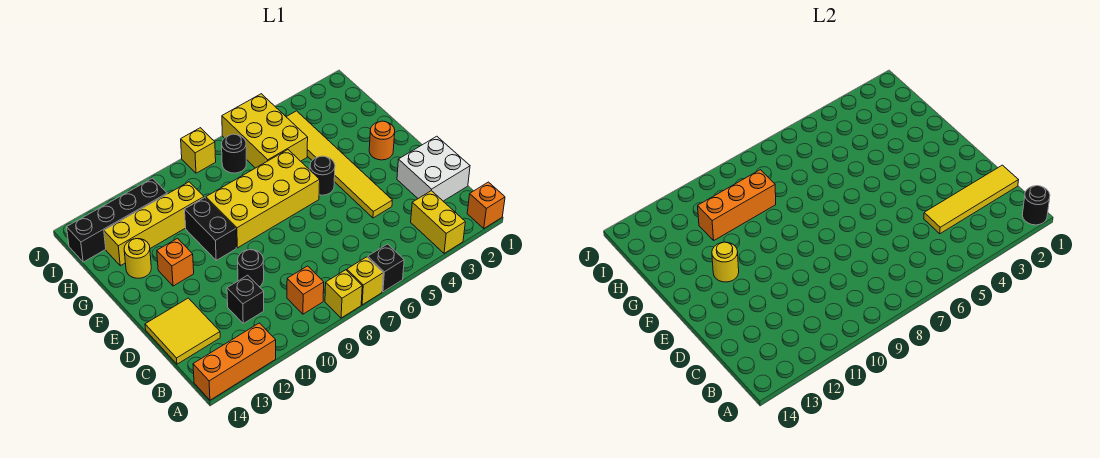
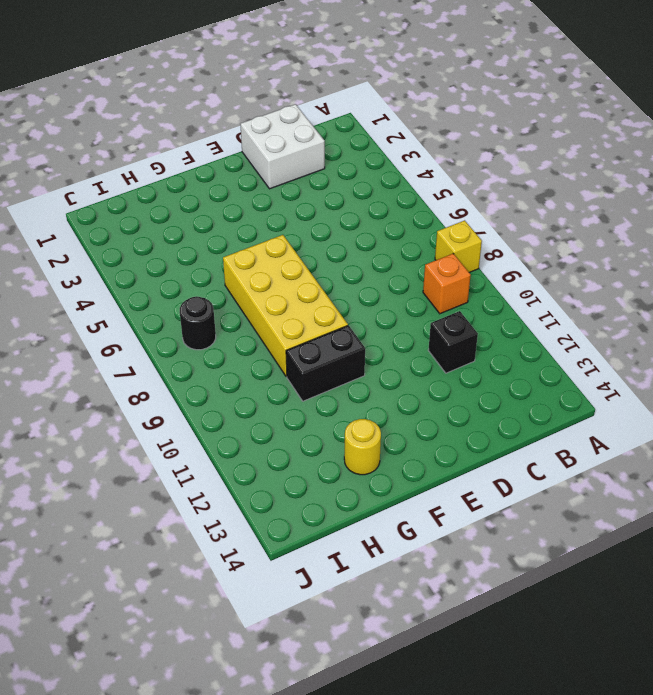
none -> orange 1x1 brick [467,182,505,229]
none -> yellow 1x2 brick [411,191,465,253]
none -> black 1x1 brick [368,244,404,292]

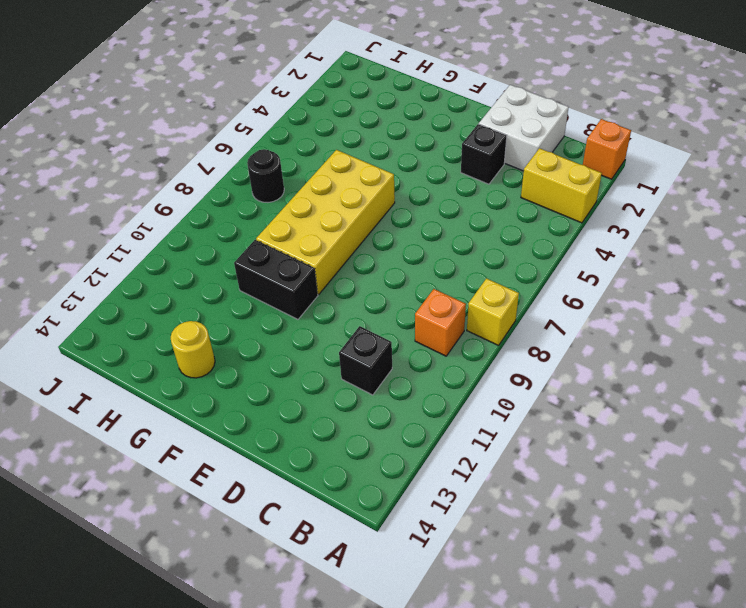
black 1x1 brick [461,124,507,184] -> black 1x1 brick moved to [368,244,404,292]
none -> yellow 1x1 brick [347,257,383,305]
none -> orange 1x3 brick [193,323,276,400]
none -> yellow 2x2 tile [145,298,220,364]

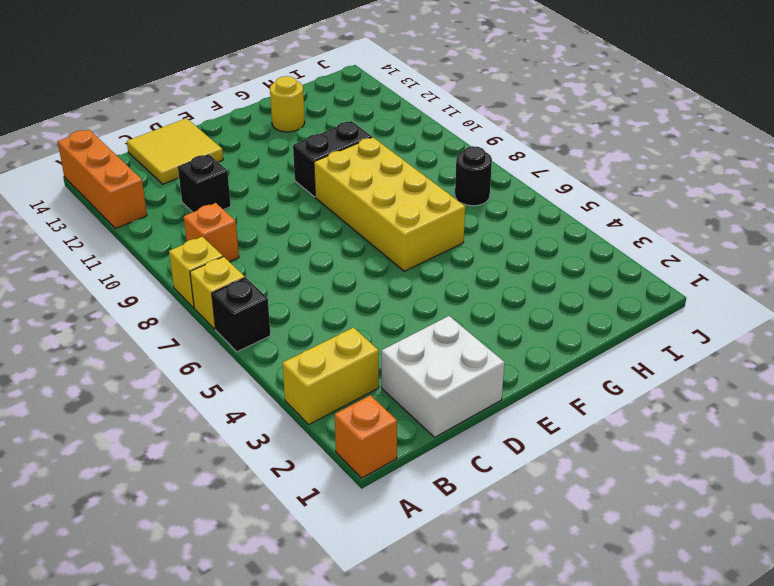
none -> yellow 1x6 tile [287,111,392,218]
none -> black 1x1 round brick [238,250,264,287]
none -> orange 1x1 round brick [369,121,395,160]

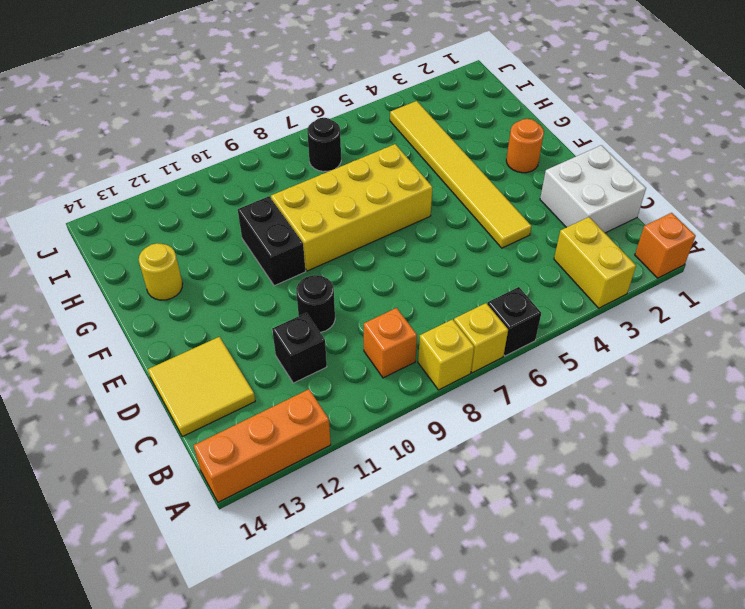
none -> black 1x1 round brick [310,156,335,195]
none -> orange 1x1 brick [157,238,194,286]
none -> yellow 2x3 brick [222,94,308,168]

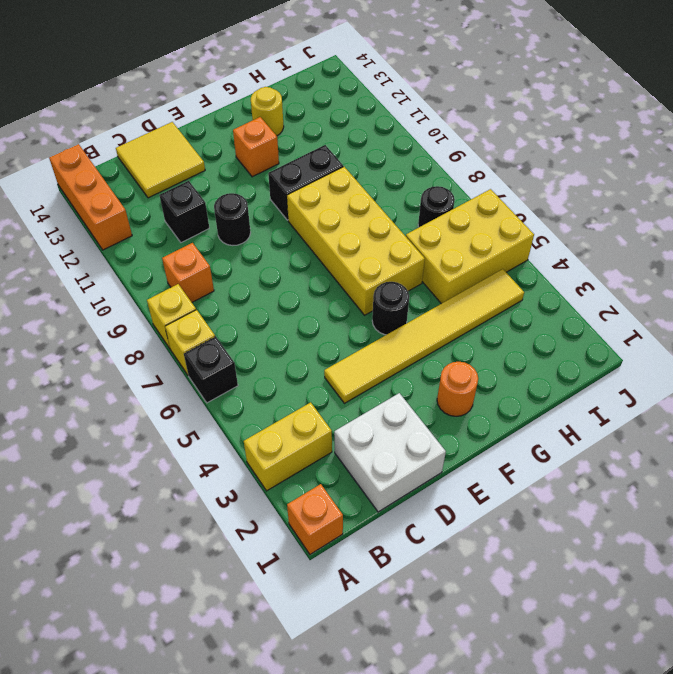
none -> yellow 1x4 brick [104,182,204,266]
none -> black 1x4 brick [67,178,167,262]
none -> yellow 1x1 brick [181,128,216,173]

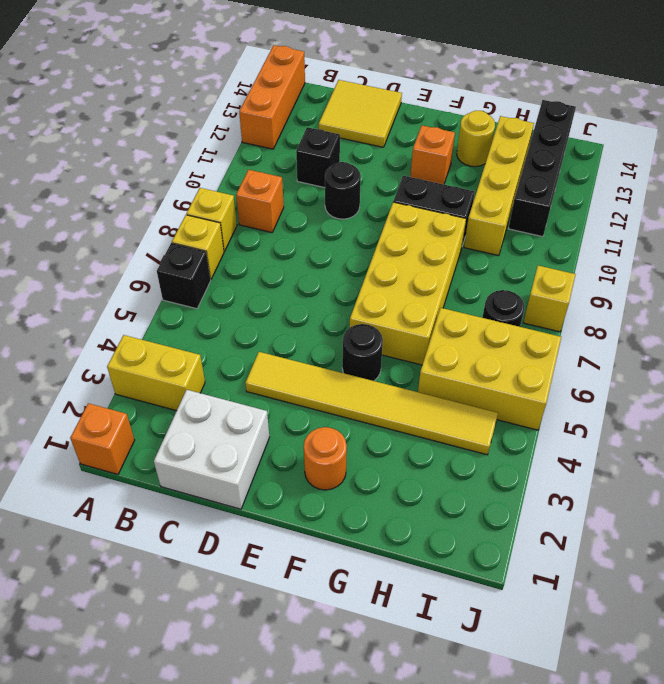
none -> black 1x1 round brick [1022,186,1050,225]
none -> yellow 1x4 tile [924,165,1018,234]
none -> yellow 1x1 round brick [712,242,739,282]

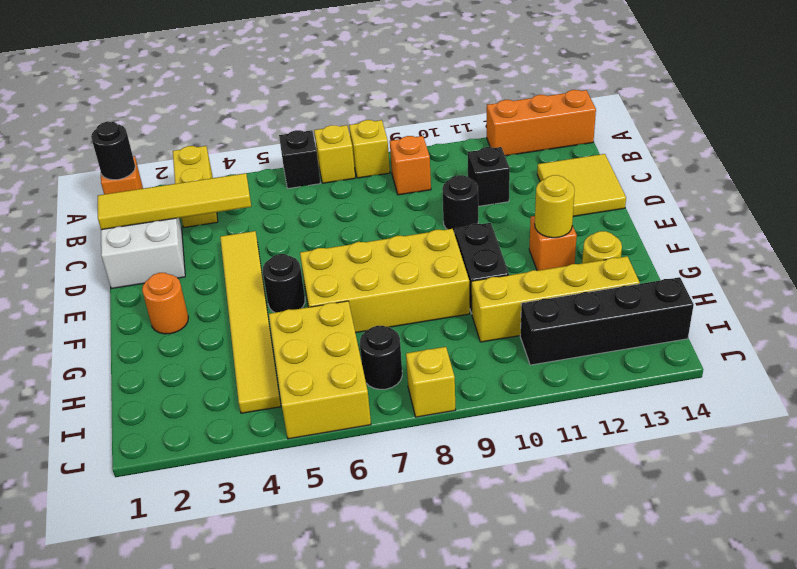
none -> orange 1x3 brick [698,170,776,240]

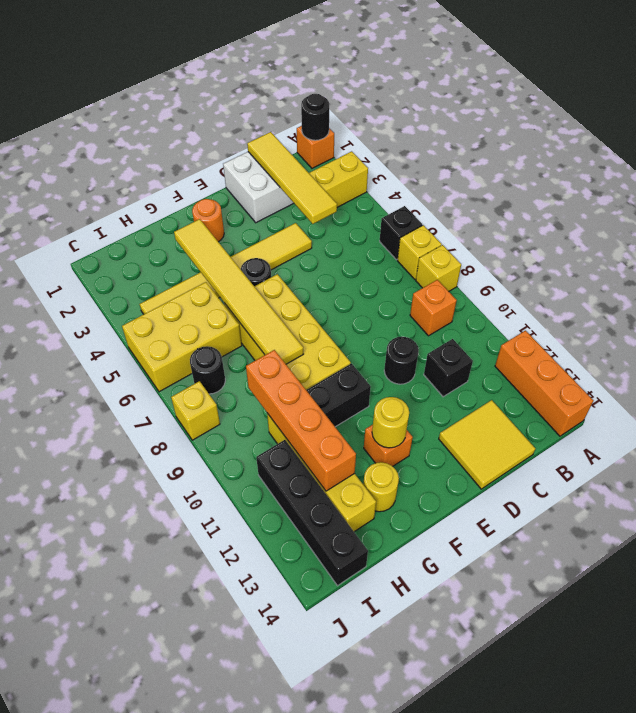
yellow 1x6 tile [174,219,303,364] -> none
orange 1x4 brick [246,350,356,491] -> orange 1x3 brick [698,170,776,240]

